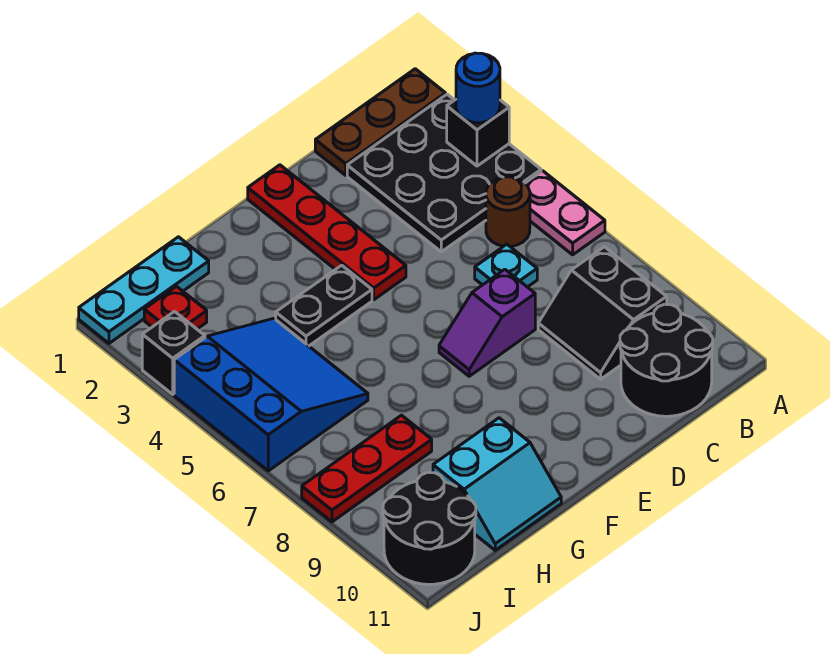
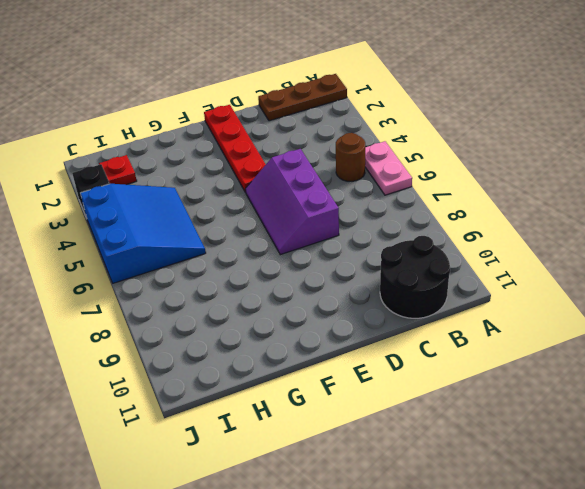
purple 2x3 slope [245,149,339,255] -> purple 1x2 slope [439,269,535,376]
none -> black 3x3 plate [347,94,541,252]
none -> black 2x2 slope [538,247,667,379]
none -> cyan 1x1 plate [475,244,537,287]

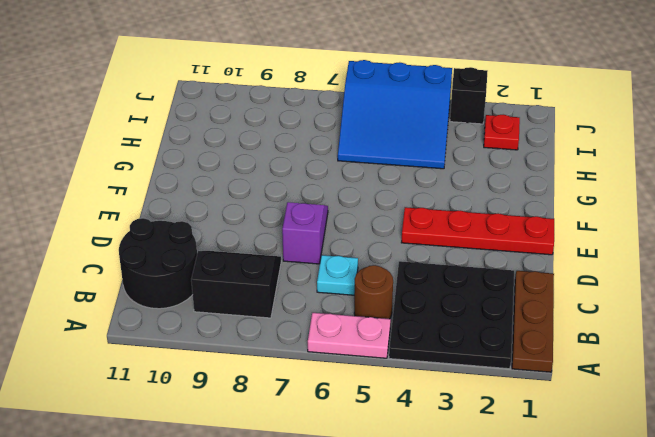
none -> black 1x2 plate [276,265,372,346]
none -> cyan 2x2 slope [433,418,561,550]
none -> cyan 1x3 plate [79,237,209,343]

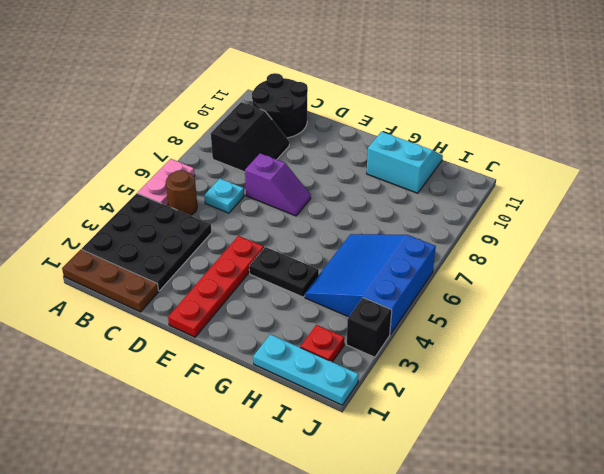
none -> red 1x3 plate [302,415,432,522]
none -> black 2x2 round brick [383,473,476,584]
none -> black 1x1 brick [447,100,509,166]

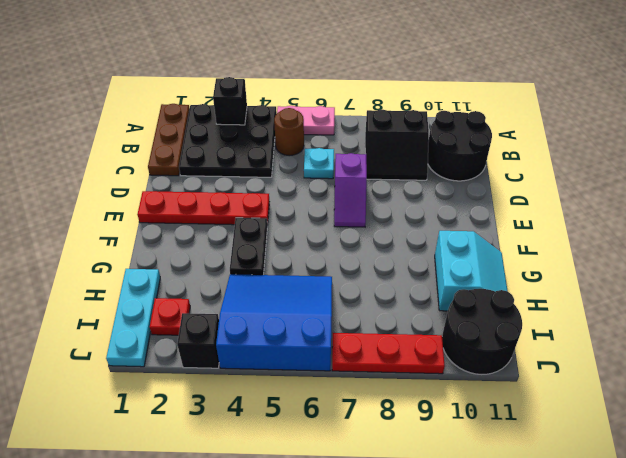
red 1x3 plate [332,333,445,374] -> red 1x3 plate turned to [302,415,432,522]
none -> blue 1x1 round brick [456,53,500,123]

